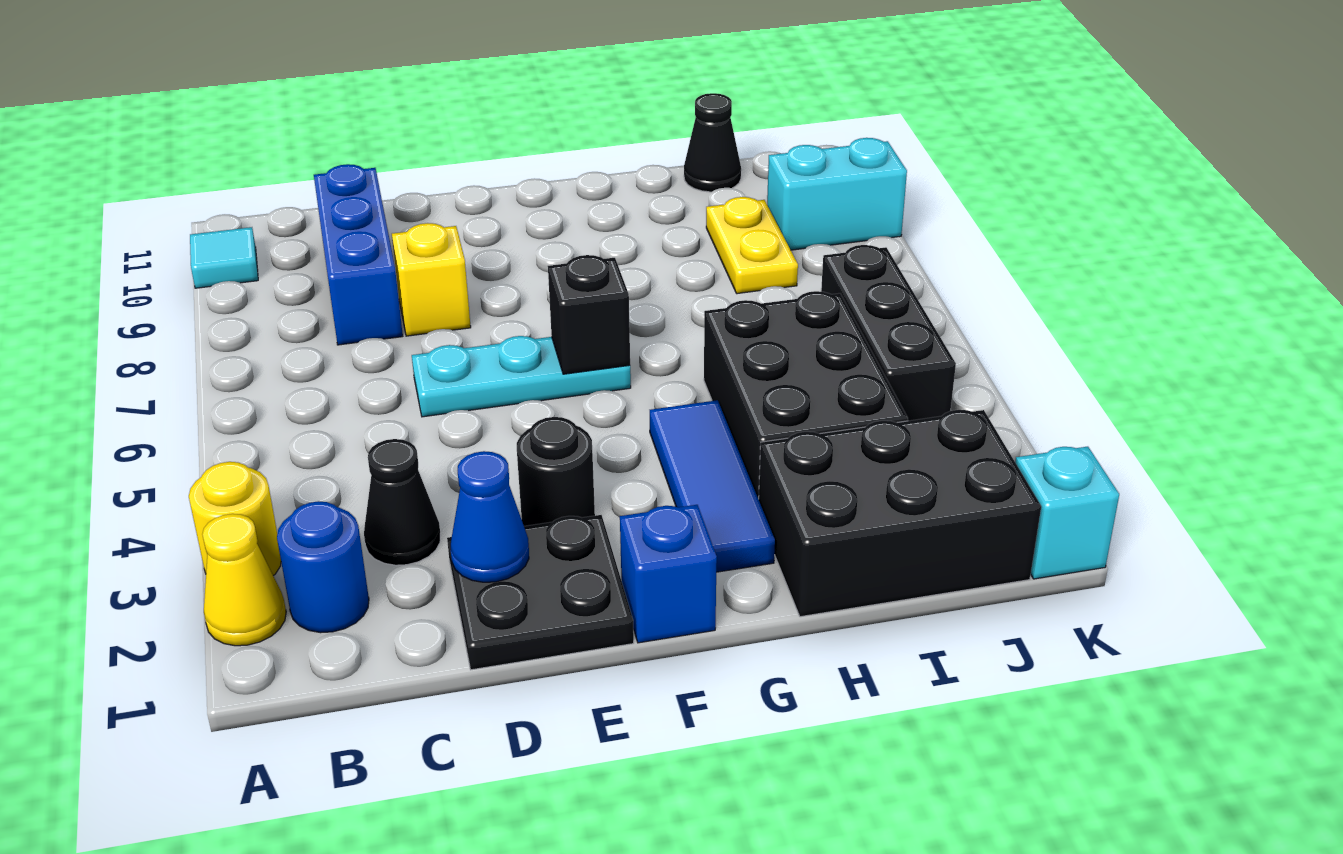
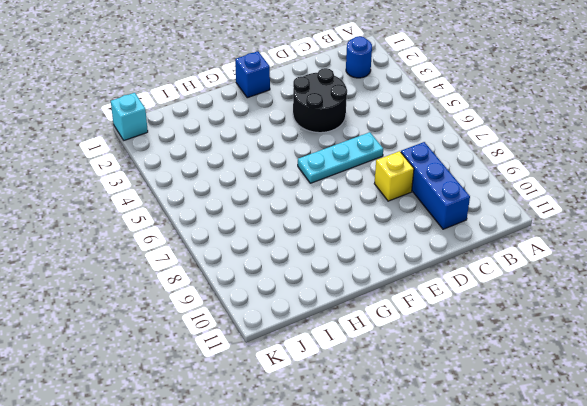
black 2x2 round brick [293,68,347,133] -> black 1x1 round brick [517,417,595,526]
none -> yellow 1x1 cone [202,514,286,646]
none -> yellow 1x1 round brick [189,462,281,576]
none -> cyan 1x1 tile [190,227,258,288]

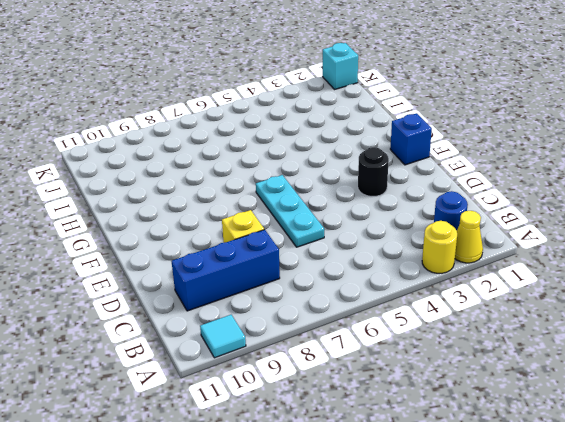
none -> black 1x1 cone [364,439,441,565]
none -> black 2x2 plate [447,515,634,670]
none -> blue 1x3 tile [650,400,775,572]

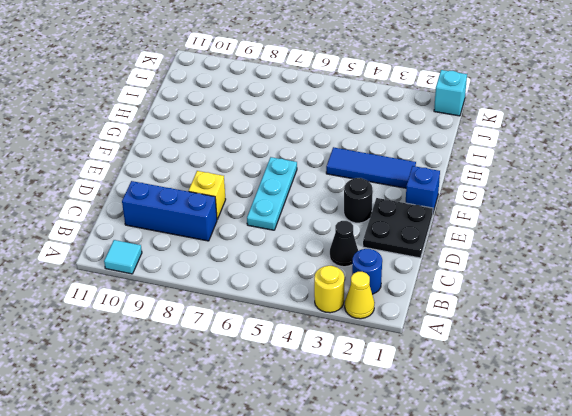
none -> black 2x3 brick [759,410,1041,617]
none -> black 2x3 brick [704,291,908,499]
none -> yellow 1x2 plate [706,197,798,294]

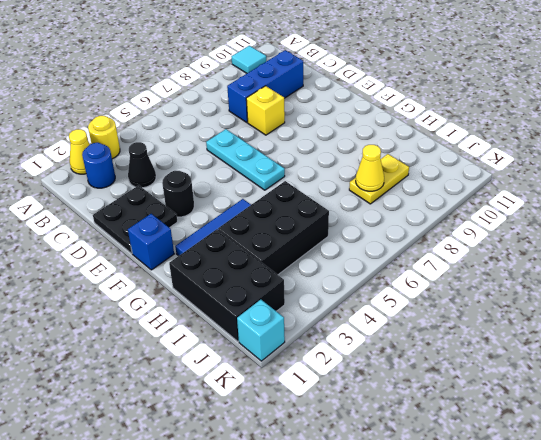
yellow 1x1 cone [356,145,384,191] -> none
none -> black 1x1 cone [684,93,741,192]
none -> black 1x3 brick [821,245,956,421]
none -> cyan 1x2 brick [767,138,907,250]

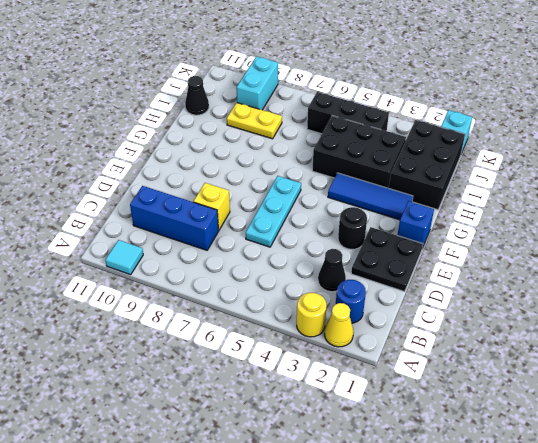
none -> blue 1x1 cone [451,451,529,582]
none -> black 1x1 brick [548,255,630,374]

